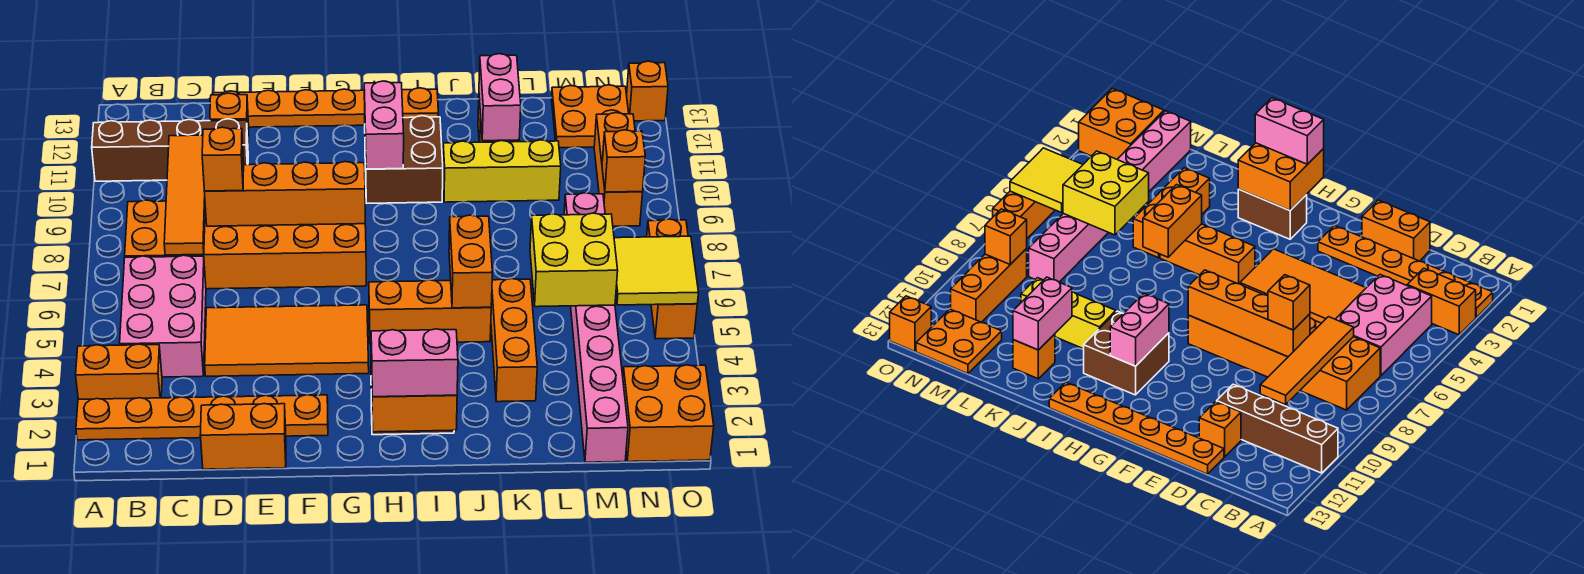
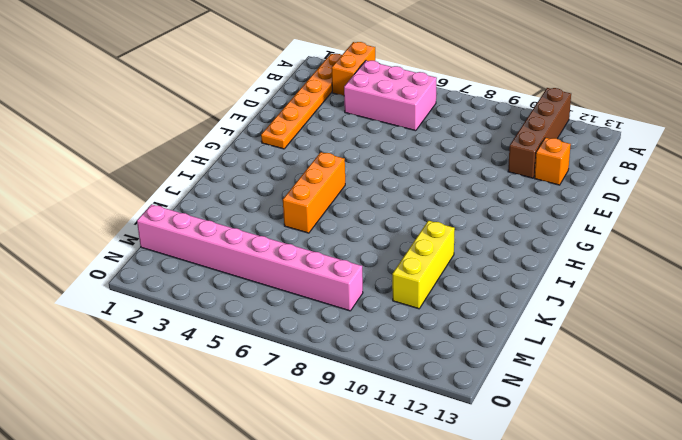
none -> orange 2x6 brick [125,200,366,289]
none -> orange 1x2 brick [200,404,286,469]
none -> orange 2x4 tile [205,305,369,376]
none -> orange 1x6 plate [213,88,438,127]

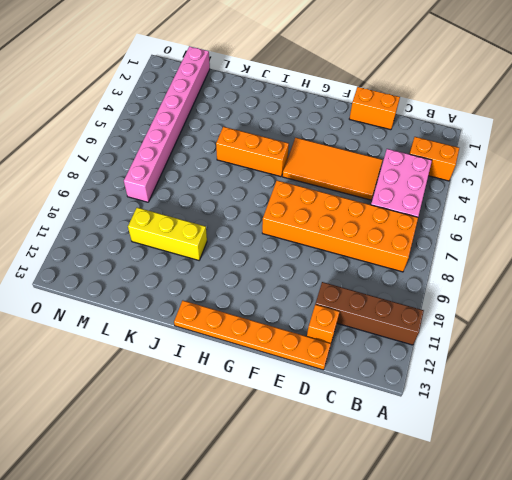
none -> orange 1x6 plate [76,395,328,440]
none -> brown 1x2 brick [1238,189,1307,239]
none -> brown 2x2 brick [365,116,443,203]
none -> orange 1x3 brick [491,279,537,402]

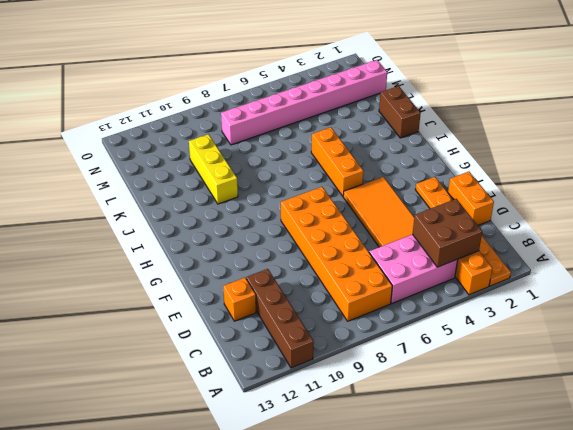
brown 2x2 brick [413,199,482,267] -> brown 2x2 brick moved to [365,116,443,203]
brown 1x2 brick [379,86,421,138] -> brown 1x2 brick moved to [1238,189,1307,239]
none -> orange 1x6 plate [213,88,438,127]
none -> orange 1x3 brick [491,279,537,402]
none -> orange 1x1 brick [1013,334,1055,379]
none -> orange 2x2 plate [551,85,629,148]

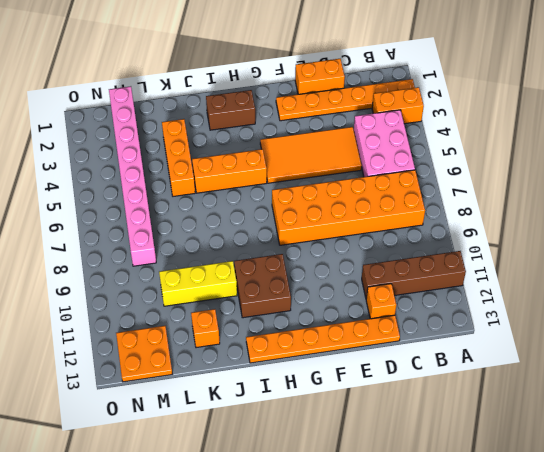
none -> orange 2x2 brick [623,365,714,462]
none -> orange 1x3 brick [594,113,643,226]
none -> orange 1x3 brick [647,219,697,339]
none -> orange 1x1 brick [627,61,668,121]

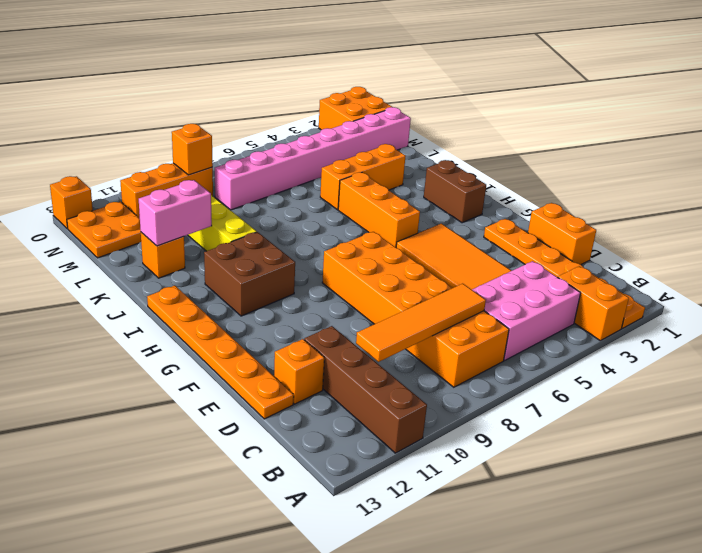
none -> orange 1x3 brick [647,219,697,339]
none -> orange 1x4 brick [204,162,365,226]
none -> orange 2x2 brick [371,364,457,432]
none -> pink 1x2 brick [364,81,404,169]

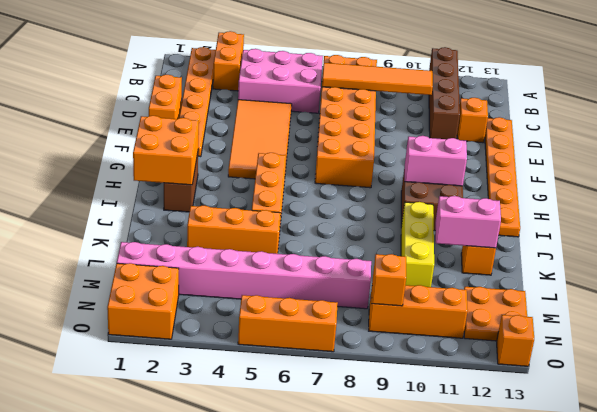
none -> orange 1x4 brick [204,162,365,226]
none -> orange 1x2 brick [449,215,492,308]
none -> yellow 2x2 brick [530,213,618,307]
none -> yellow 2x2 tile [614,236,699,305]

